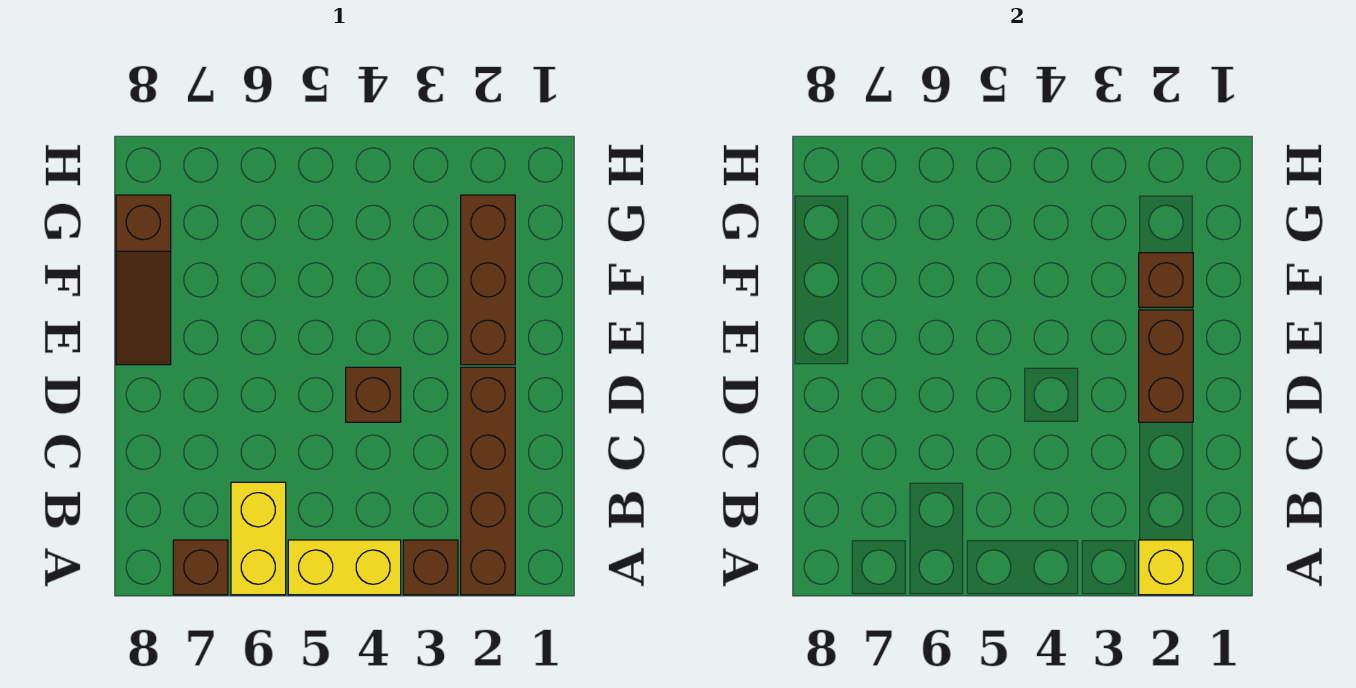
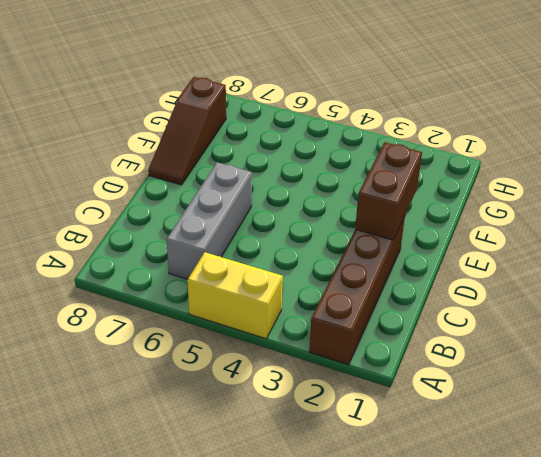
grey 1x3 brick [166,163,252,279] -> yellow 1x2 brick [231,482,286,595]
none -> brown 1x1 brick [403,540,458,595]
none -> brown 1x1 brick [173,540,228,595]

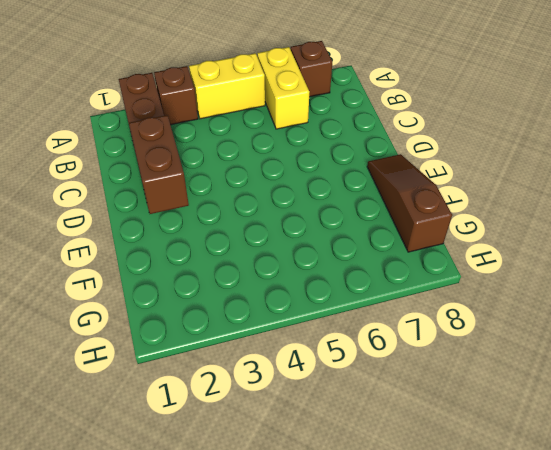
none -> brown 1x1 brick [346,367,401,422]
none -> brown 1x3 brick [461,195,515,365]

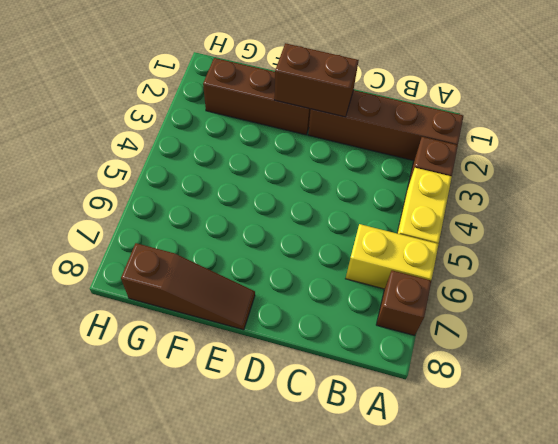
none -> brown 1x1 brick [346,367,401,422]
none -> yellow 1x1 brick [1139,540,1193,595]

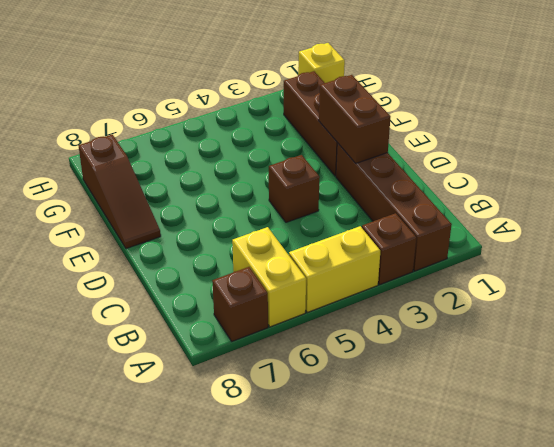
yellow 1x1 brick [298,43,345,83] -> yellow 1x1 brick moved to [1139,540,1193,595]
none -> brown 1x1 brick [1139,253,1193,307]

